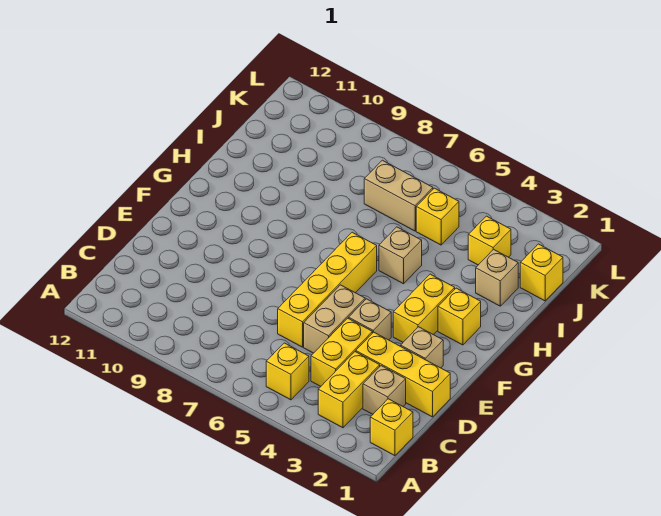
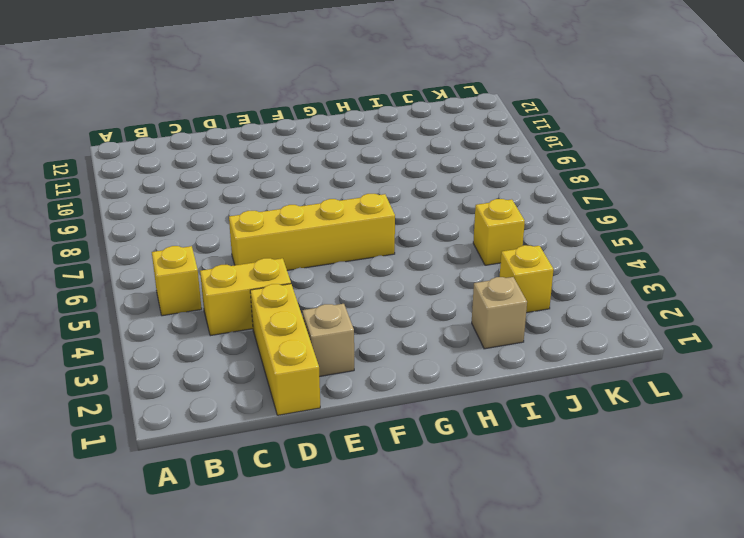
none -> yellow 1x1 brick [370,399,413,456]
none -> yellow 1x2 brick [318,352,380,428]
none -> tan 1x1 brick [363,366,406,414]

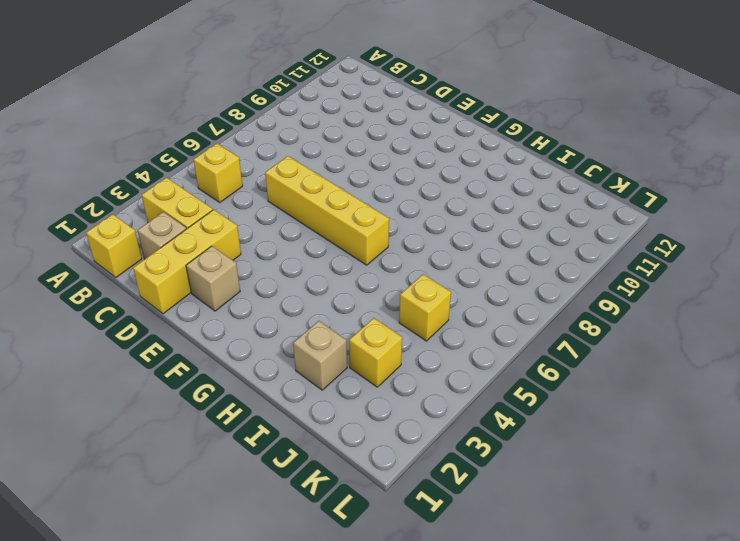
none -> yellow 1x2 brick [311,318,372,386]
none -> tan 1x2 brick [304,285,365,353]
none -> tan 1x1 brick [349,299,391,340]

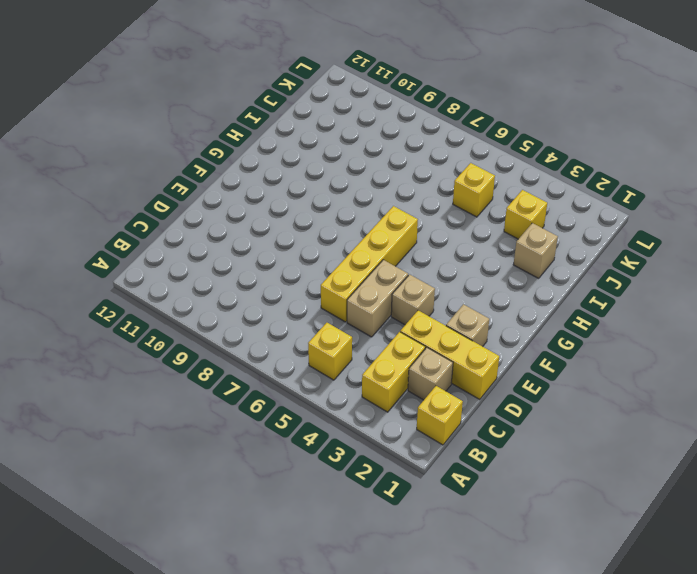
none -> yellow 1x2 brick [311,318,372,386]
none -> yellow 1x2 brick [393,274,455,342]
none -> yellow 1x1 brick [438,288,481,345]

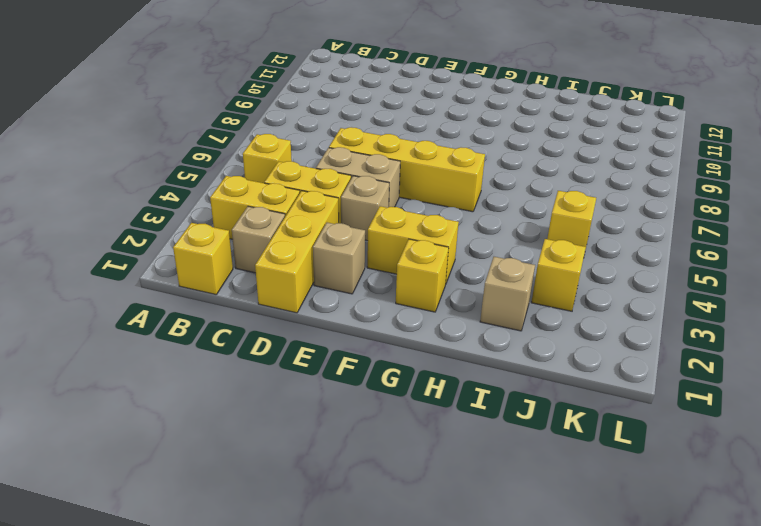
none -> tan 1x1 brick [379,227,422,284]
none -> yellow 1x1 brick [520,244,563,301]
none -> tan 1x2 brick [364,160,433,231]

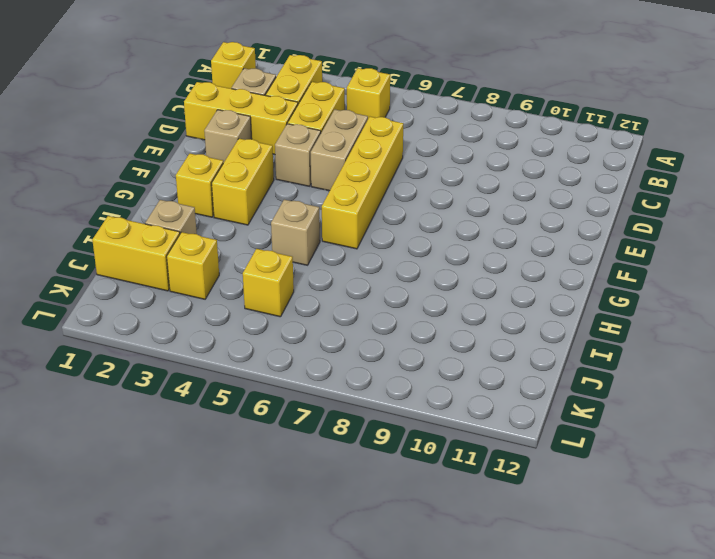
yellow 1x2 brick [92,216,180,291] -> yellow 1x1 brick [520,244,563,301]
none -> tan 1x2 brick [364,160,433,231]

